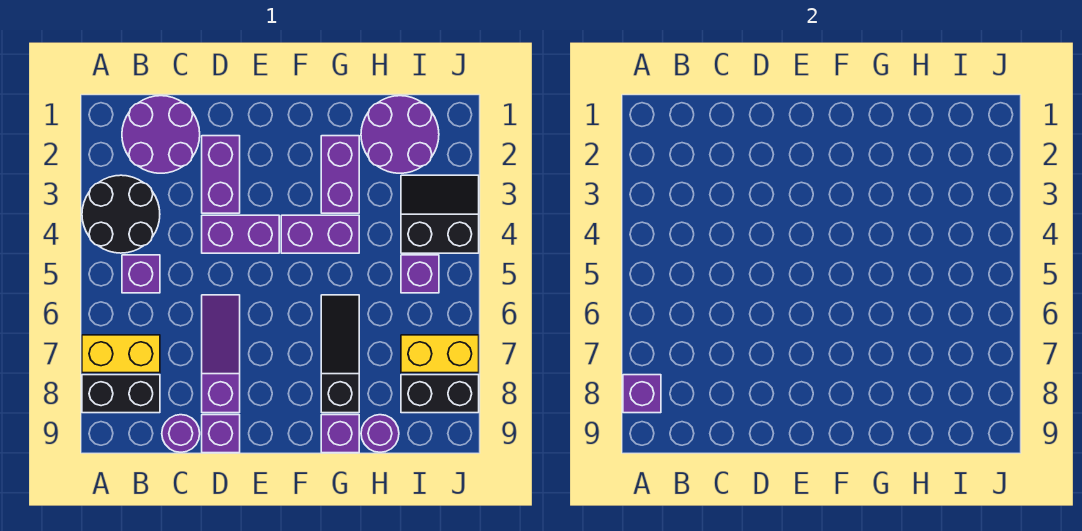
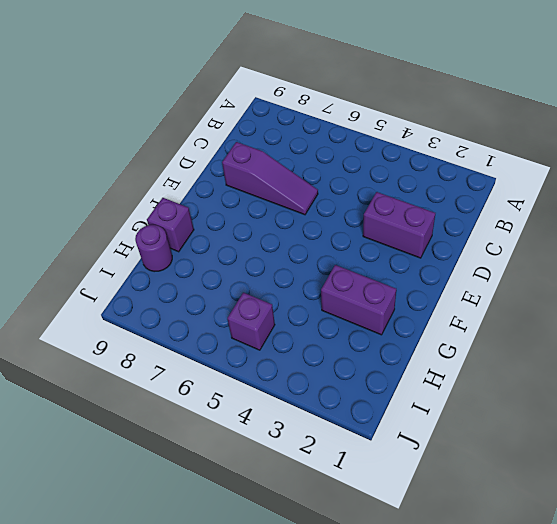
none -> black 2x2 round brick [82,175,160,253]
none -> yellow 1x2 brick [82,335,160,373]
none -> black 1x2 brick [82,375,160,413]

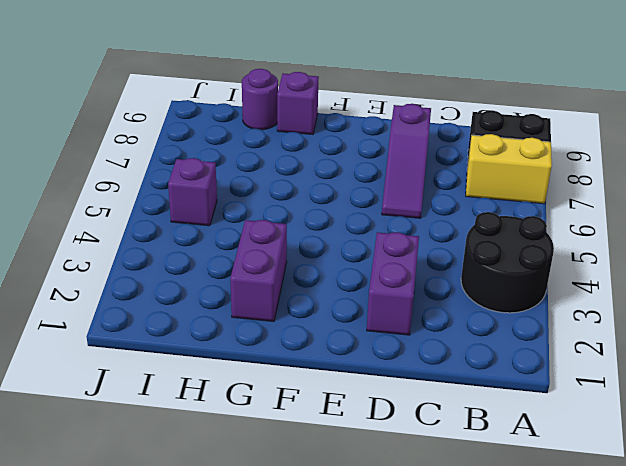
none -> purple 2x2 round brick [122,96,200,173]
none -> purple 1x1 brick [122,255,160,293]
none -> purple 1x1 round brick [162,415,200,452]

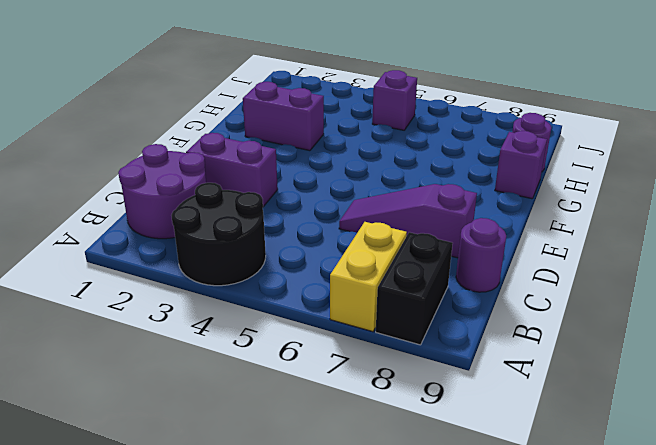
none -> purple 1x1 brick [122,255,160,293]
none -> purple 1x2 brick [202,215,279,253]
none -> purple 1x1 brick [202,415,240,453]

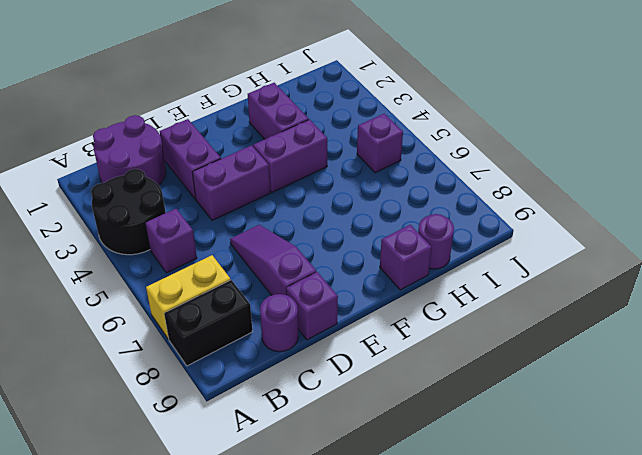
none -> black 1x3 slope [321,295,359,413]
none -> purple 2x2 round brick [361,96,439,173]
none -> black 2x2 slope [401,175,479,253]

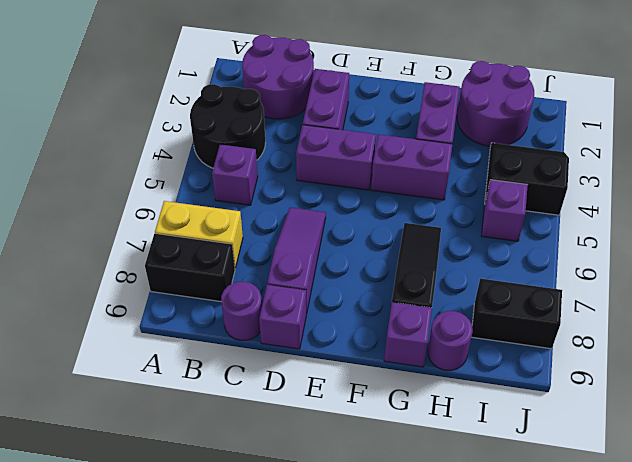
none -> yellow 1x2 brick [401,335,479,373]
none -> purple 1x1 brick [623,375,661,413]

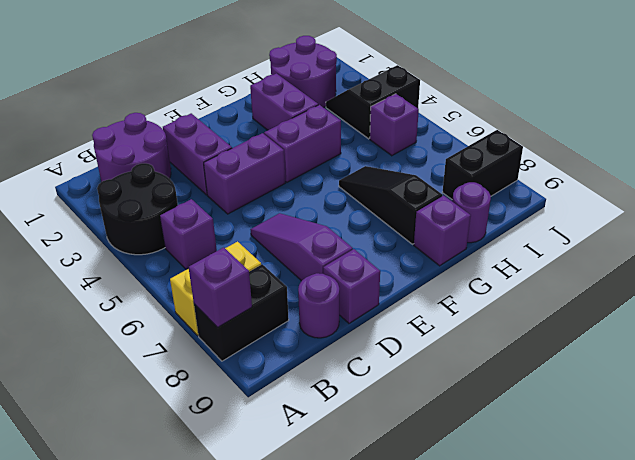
none -> yellow 1x2 brick [401,335,479,373]

